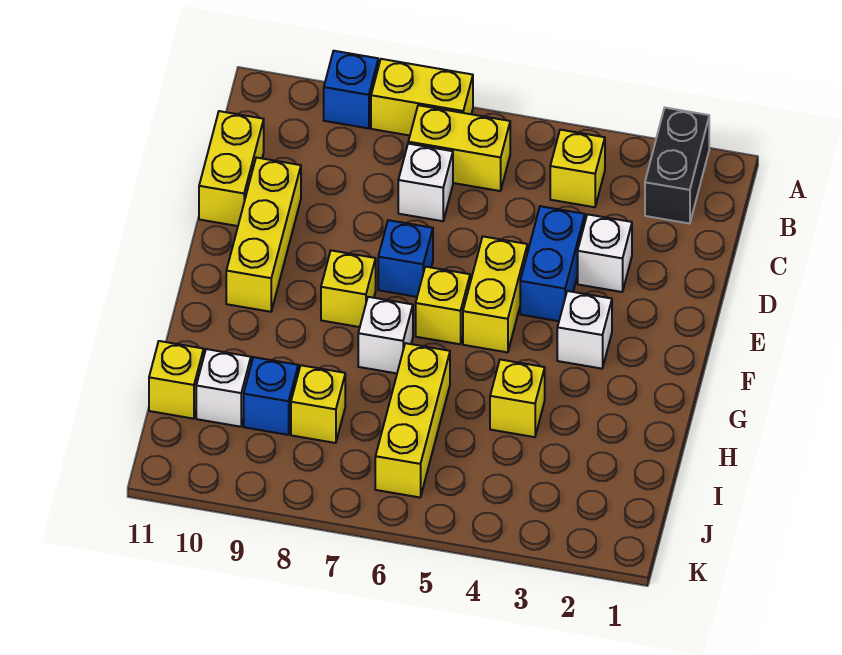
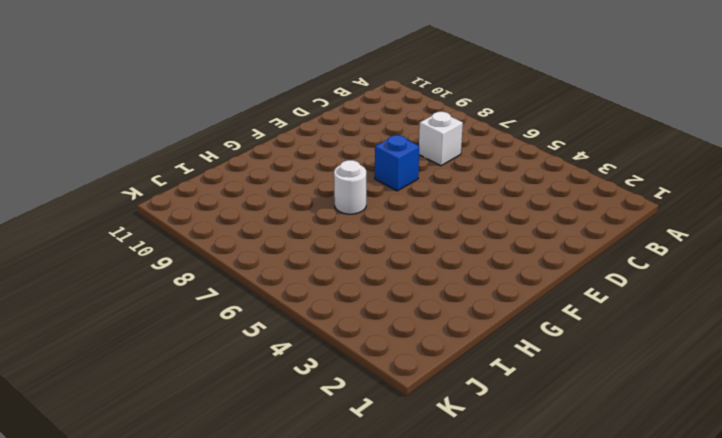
white 1x1 round brick [334,160,366,214] -> white 1x1 brick [358,297,413,373]
none -> black 1x2 brick [645,108,709,224]
none -> yellow 1x2 brick [371,59,473,136]
none -> blue 1x1 brick [324,51,378,128]

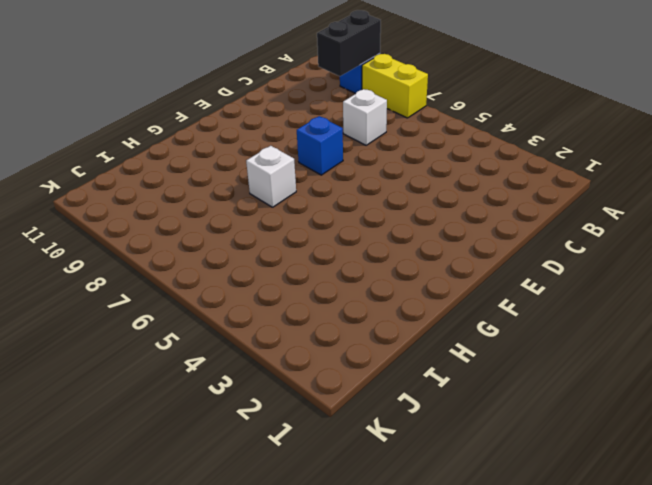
black 1x2 brick [317,10,381,76] -> black 1x2 brick moved to [645,108,709,224]
none -> yellow 1x1 brick [550,130,605,207]
none -> yellow 1x2 brick [408,105,510,191]
none -> yellow 1x2 brick [199,111,264,226]

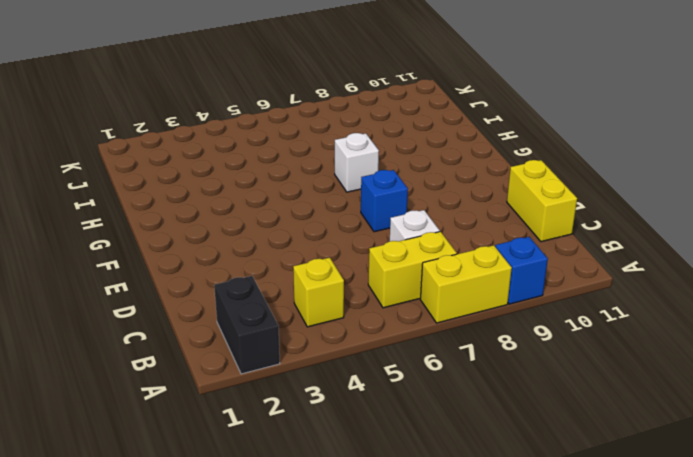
none -> white 1x1 brick [578,214,632,292]
none -> blue 1x2 brick [520,206,585,321]
none -> yellow 1x3 brick [226,158,301,312]

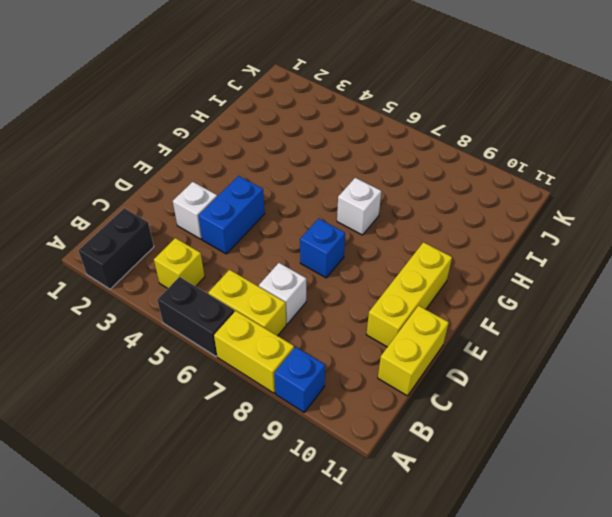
black 1x2 brick [157,277,235,356] -> none
none -> yellow 1x2 brick [463,237,527,352]
none -> white 1x1 brick [557,291,612,369]
none -> yellow 1x1 brick [416,267,470,344]

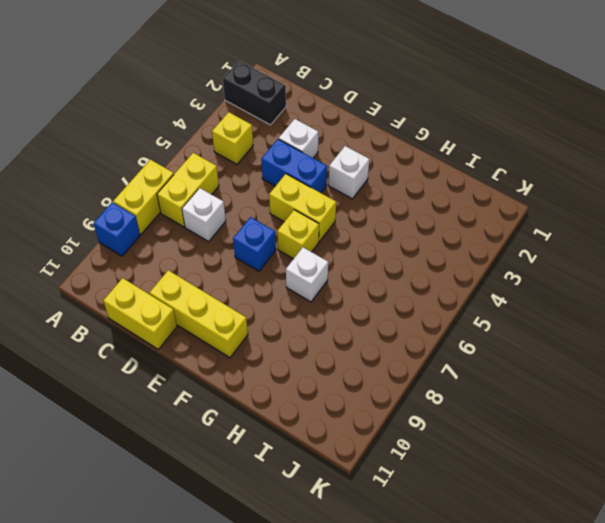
none -> yellow 1x1 brick [321,250,376,327]
none -> yellow 1x1 brick [490,360,545,437]
none -> yellow 1x3 brick [375,343,450,497]

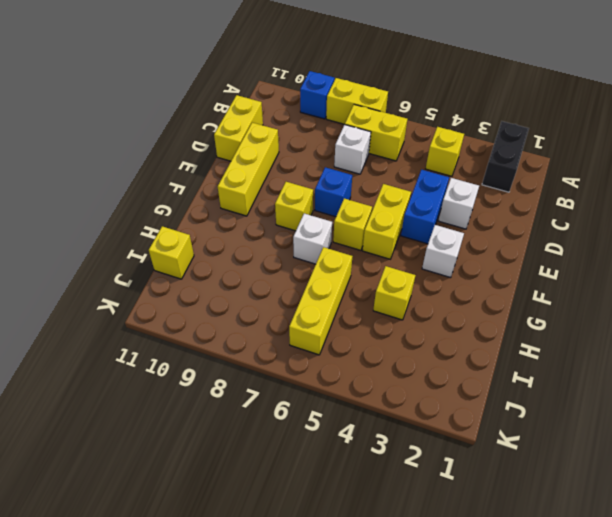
none -> yellow 1x1 brick [291,365,345,443]
none -> blue 1x1 brick [244,357,298,435]
none -> white 1x1 brick [196,349,251,427]

